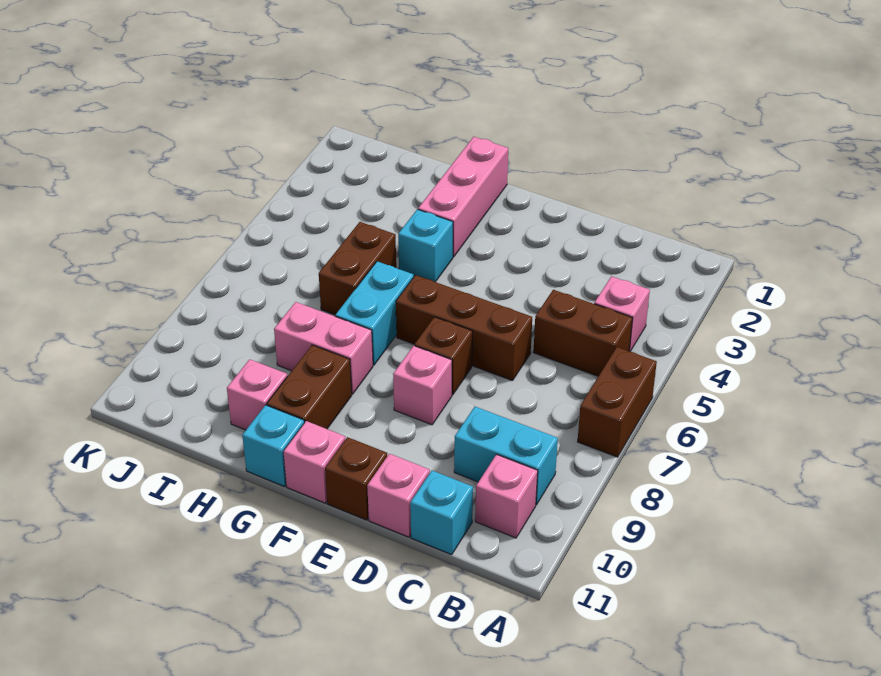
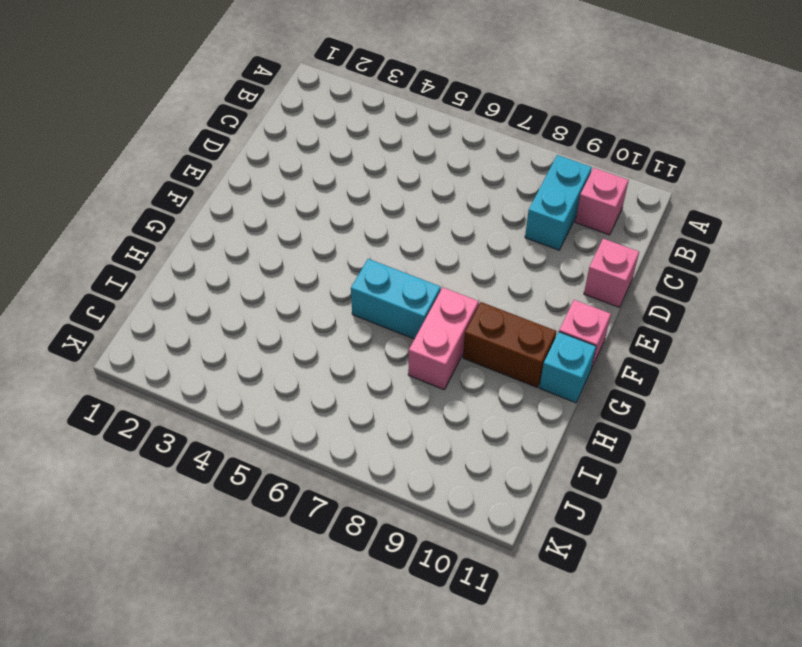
none -> brown 1x2 brick [578,347,657,457]
none -> pink 1x1 brick [594,276,650,351]
none -> brown 1x2 brick [533,290,632,376]

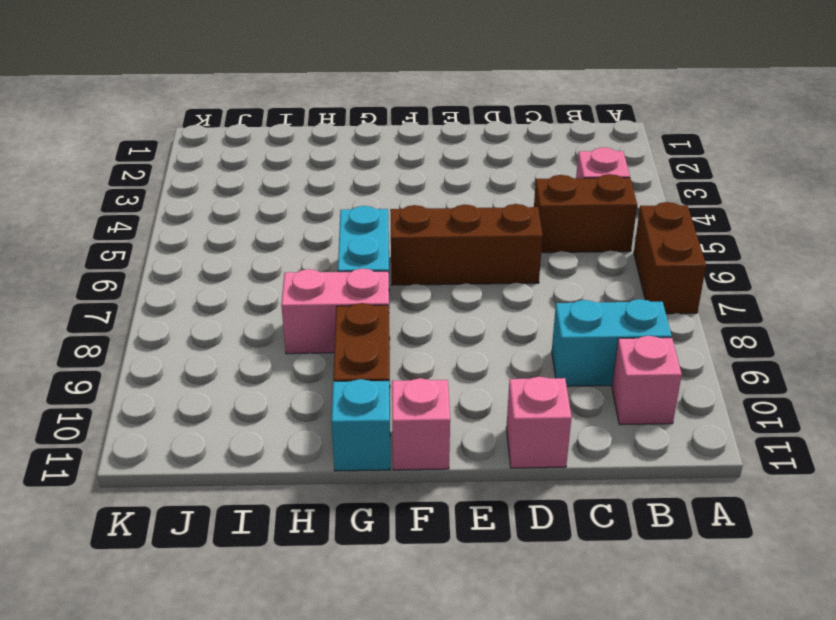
none -> cyan 1x1 brick [410,471,473,555]
none -> brown 1x1 brick [415,317,472,395]
none -> pink 1x1 brick [393,346,452,425]

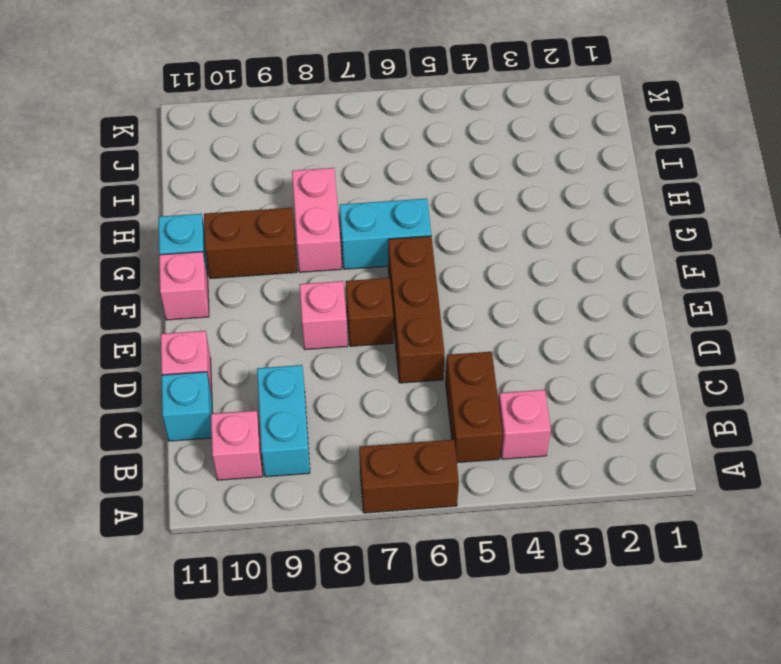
none -> brown 1x1 brick [325,437,387,520]
none -> pink 1x3 brick [418,137,508,257]
none -> cyan 1x1 brick [398,209,453,282]

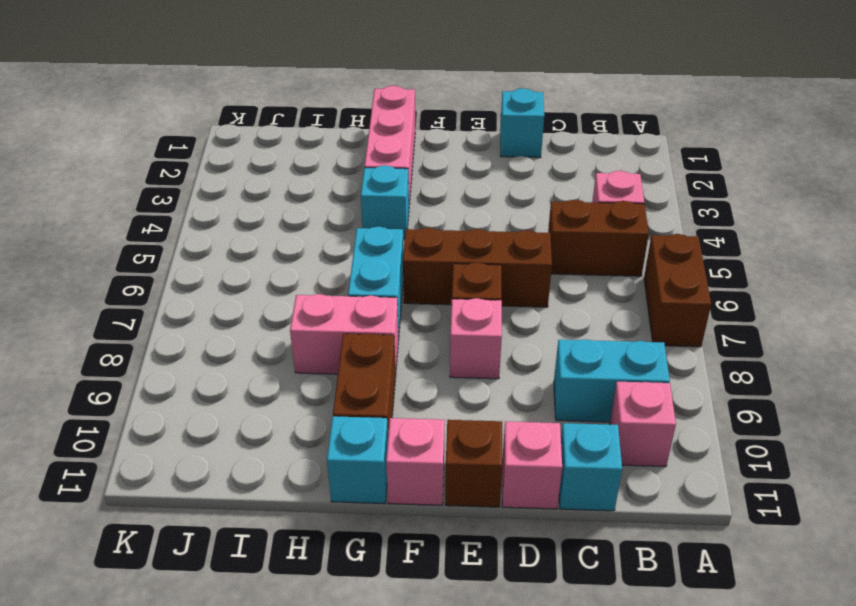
cyan 1x1 brick [500,88,544,158] -> none
none -> brown 1x2 brick [319,222,396,315]
none -> pink 1x1 brick [227,359,287,430]

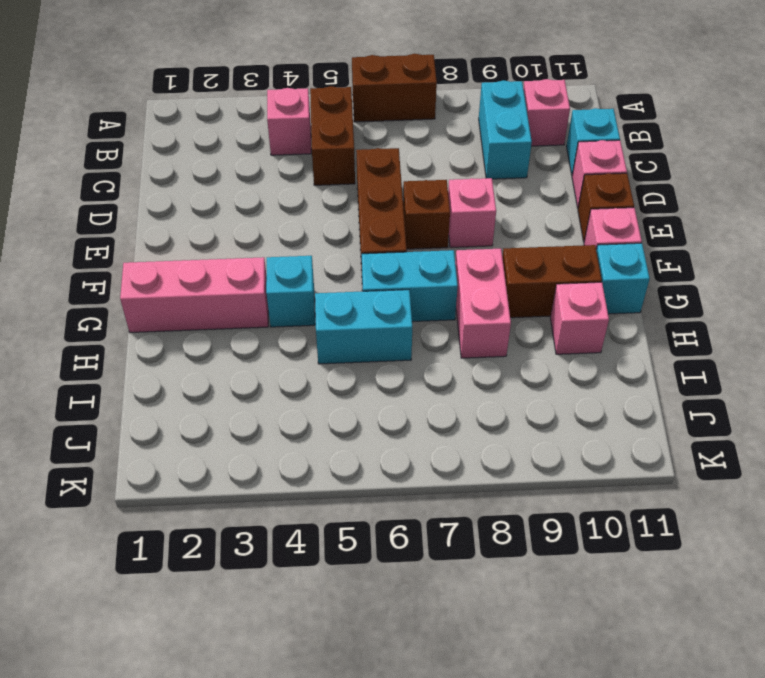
cyan 1x2 brick [315,290,412,364] -> brown 1x2 brick [319,222,396,315]

